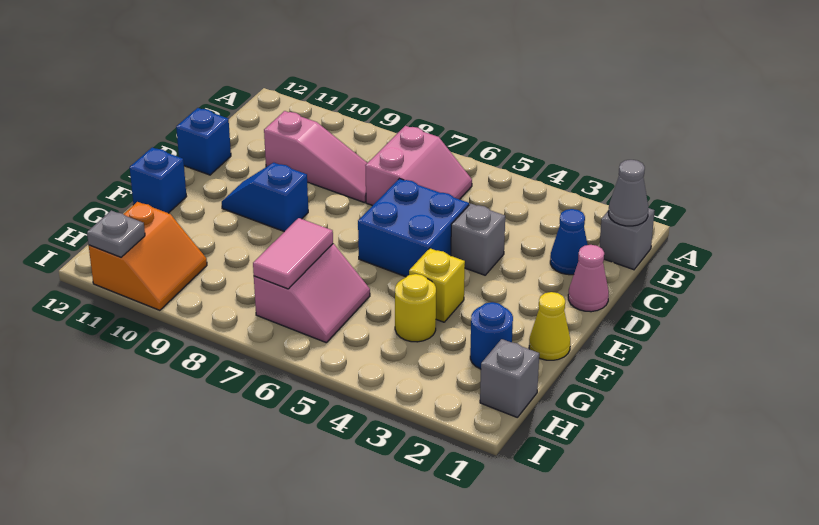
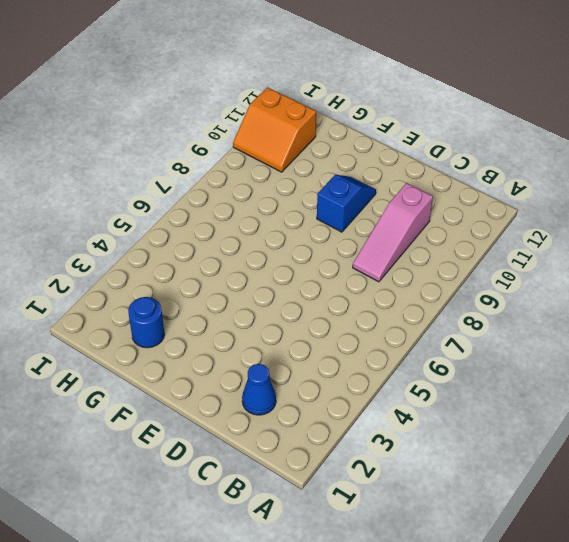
none -> grey 1x1 brick [599,208,655,270]
none -> pink 2x2 slope [365,126,472,206]
none -> pink 1x1 cone [568,245,609,312]

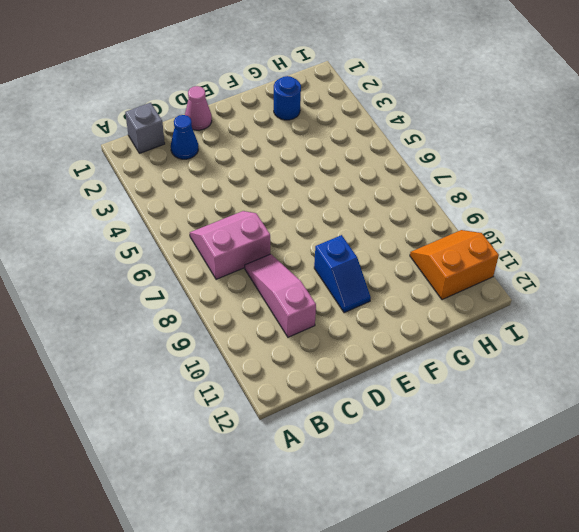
none -> grey 1x1 brick [451,204,505,275]
none -> blue 2x2 brick [358,179,469,277]
none -> blue 1x1 brick [176,108,231,175]

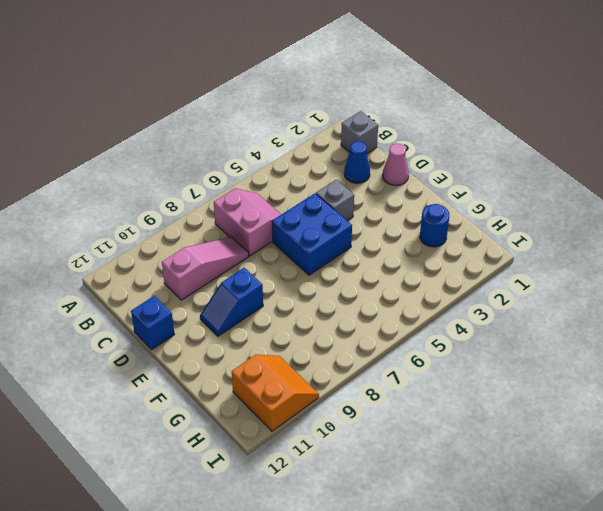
none -> yellow 1x1 cone [529,292,570,360]
none -> yellow 1x1 brick [409,248,465,322]
none -> blue 1x1 brick [130,147,187,213]

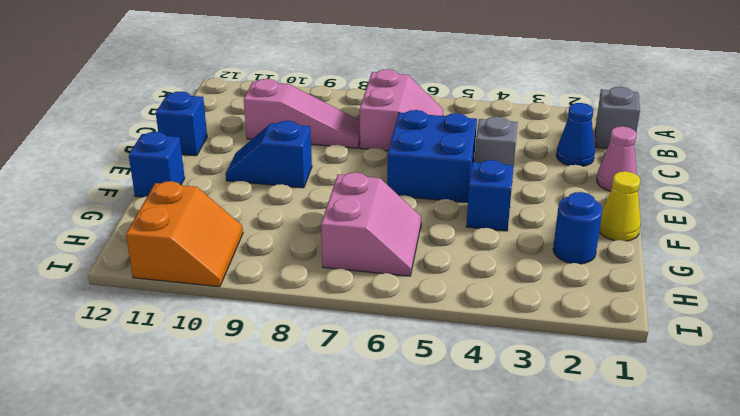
blue 1x1 brick [466,160,514,231] -> yellow 1x1 brick [409,248,465,322]
none -> yellow 1x1 round brick [395,274,436,342]
none -> grey 1x1 brick [480,339,539,417]
none -> grey 1x1 cone [608,160,648,226]

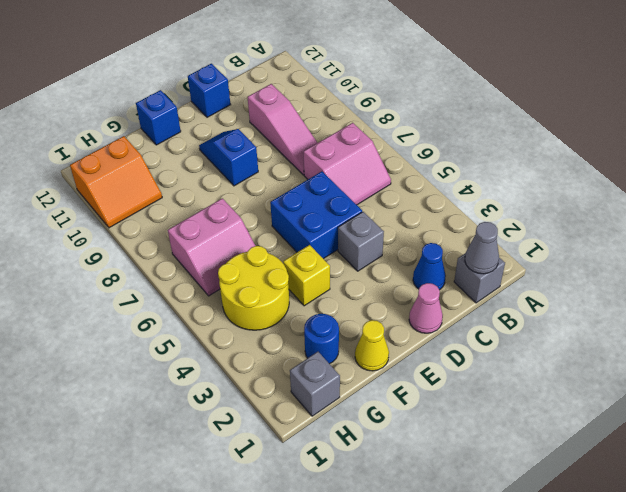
yellow 2x2 round brick [218,246,289,330] -> yellow 1x1 round brick [395,274,436,342]
none -> pink 1x2 tile [253,218,333,289]
none -> grey 1x1 plate [87,210,145,257]

